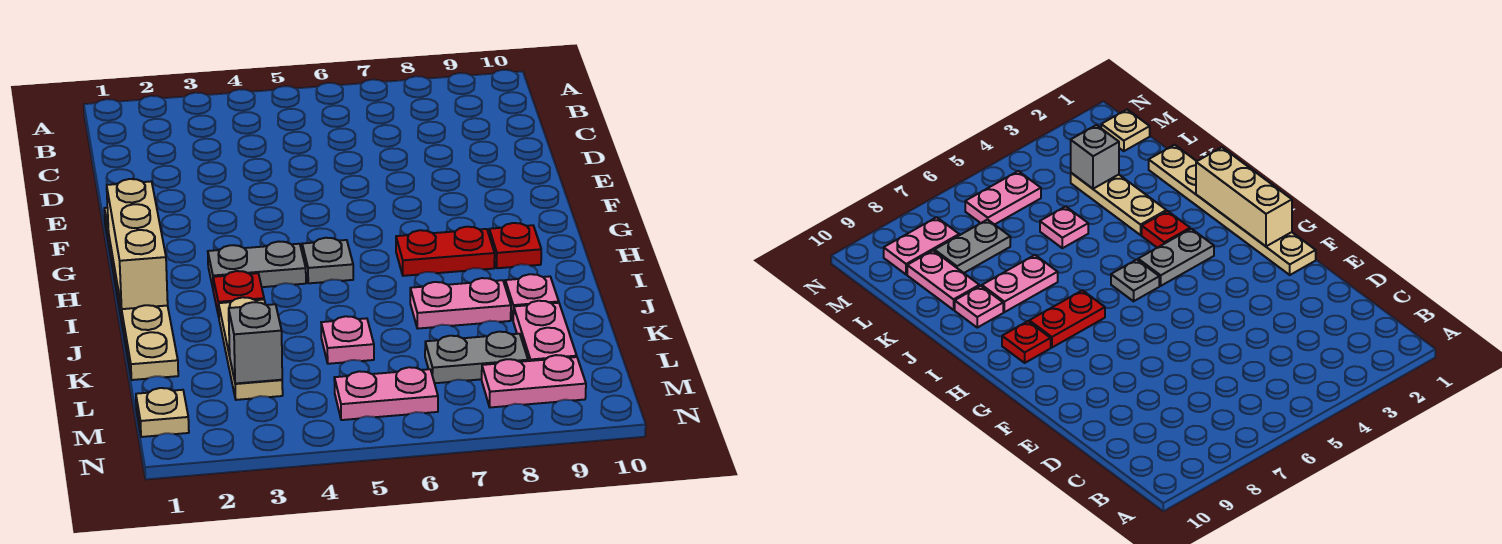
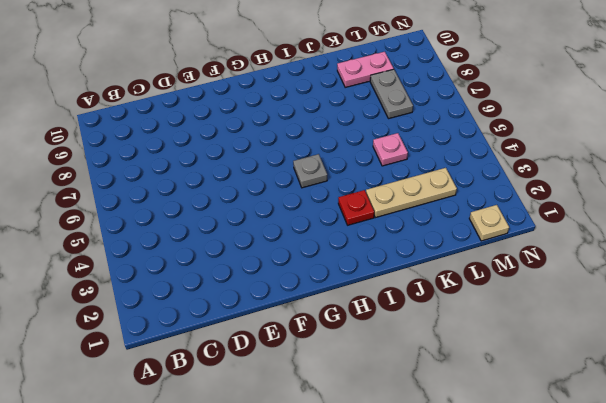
none -> tan 1x6 plate [104,208,178,380]
none -> grey 1x2 plate [208,242,306,287]
none -> red 1x2 plate [396,227,495,276]

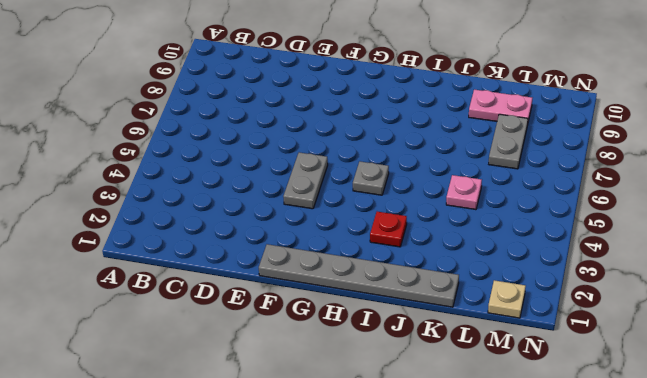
grey 1x6 plate [259,244,459,307] -> tan 1x6 plate [104,208,178,380]
grey 1x2 plate [283,152,328,209] -> grey 1x2 plate moved to [208,242,306,287]
none -> red 1x2 plate [396,227,495,276]
none -> red 1x1 plate [489,223,541,268]
none -> tan 1x3 plate [219,297,283,400]

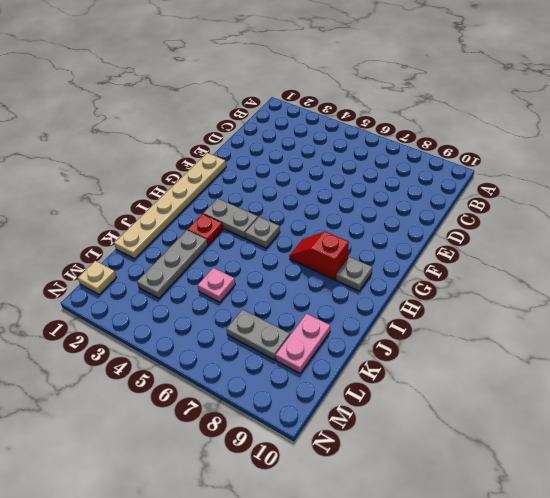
red 1x2 slope [289,231,349,280] -> red 1x2 plate [396,227,495,276]
grey 1x1 plate [336,257,372,291] -> red 1x1 plate [489,223,541,268]
grey 1x3 plate [137,230,208,298] -> tan 1x3 plate [219,297,283,400]
none -> pink 1x2 plate [410,278,511,329]
none -> pink 1x1 plate [505,274,559,319]
none -> pink 1x2 plate [334,367,438,420]

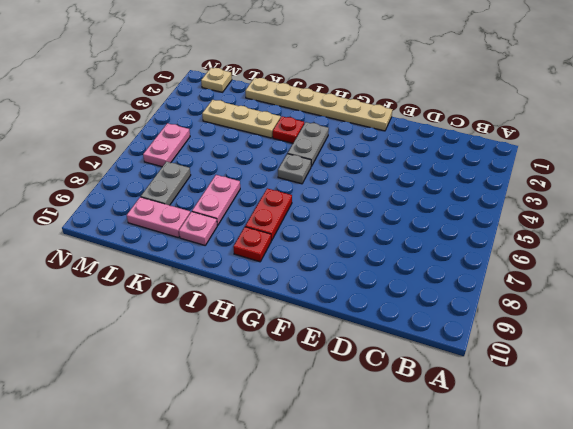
none -> pink 1x1 plate [321,316,374,364]
none -> pink 1x2 plate [482,355,586,407]
none -> tan 1x3 brick [107,179,168,309]

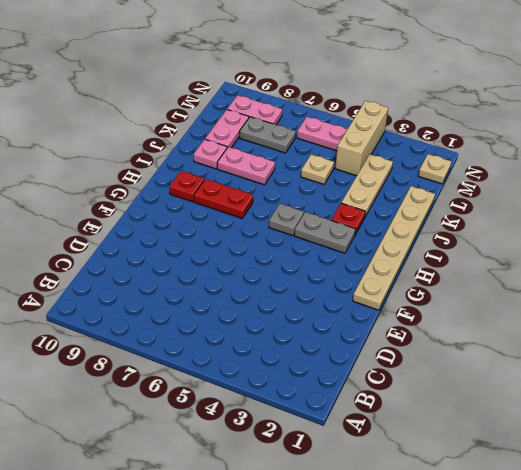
tan 1x1 plate [301,154,334,184] -> pink 1x1 plate [321,316,374,364]
tan 1x3 brick [335,101,388,176] -> tan 1x3 brick moved to [107,179,168,309]
none -> grey 1x1 brick [229,302,282,384]

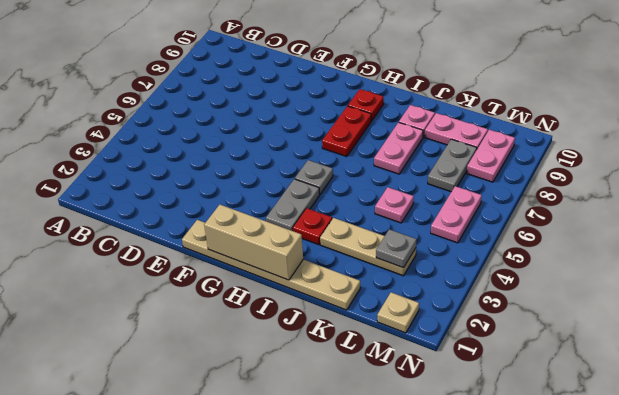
grey 1x1 plate [376,229,416,268] -> grey 1x1 brick [229,302,282,384]

